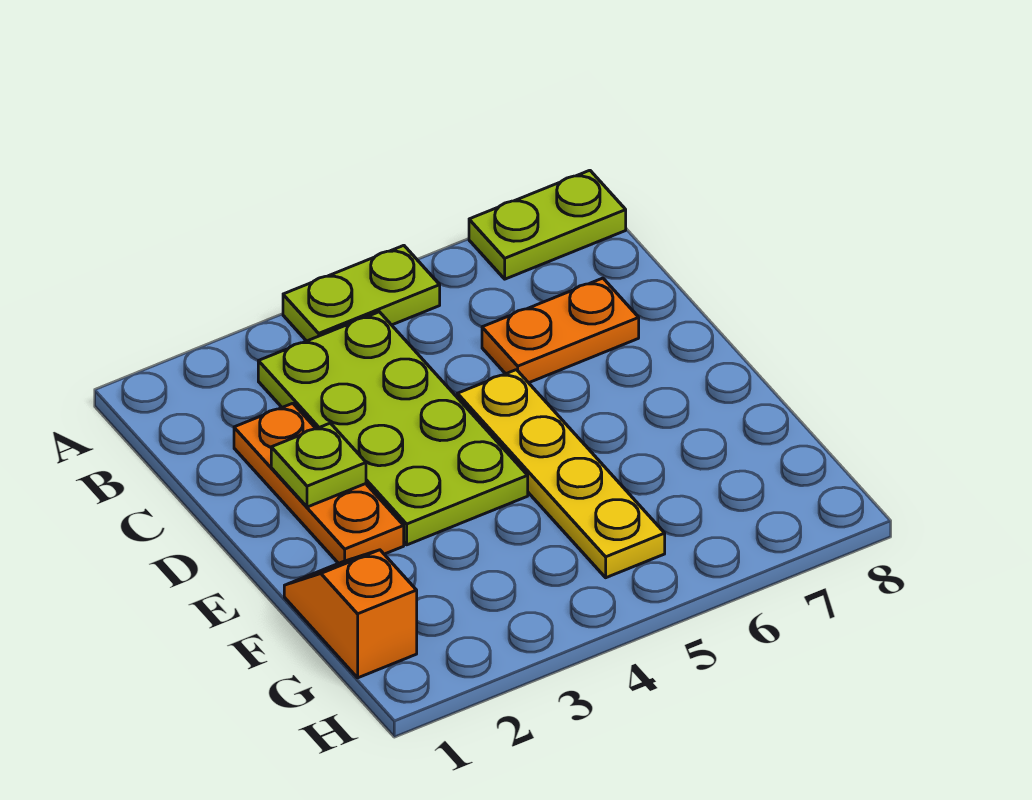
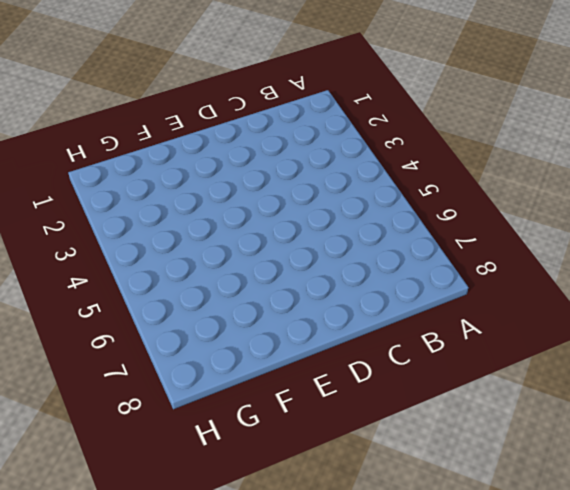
none -> lime 1x2 plate [283,245,440,341]
none -> lime 1x2 plate [469,170,626,279]

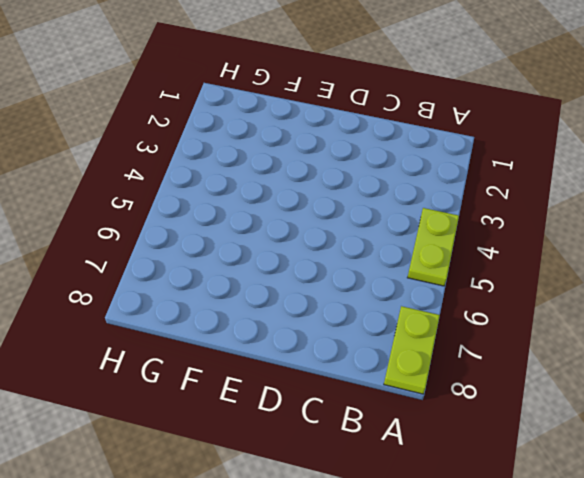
none -> lime 2x4 plate [258,312,528,545]
none -> orange 1x3 plate [234,403,404,563]

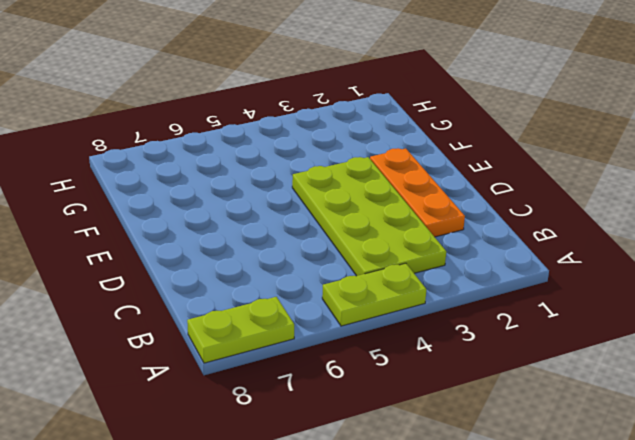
none -> orange 1x2 plate [482,278,639,383]
none -> yellow 1x4 plate [457,370,665,578]

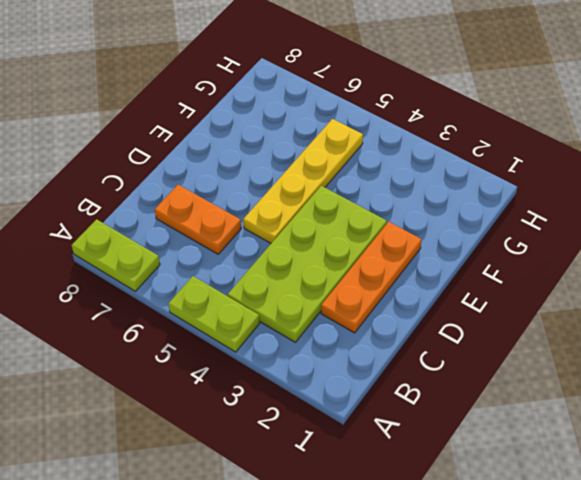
none -> orange 1x2 slope [284,550,417,678]
none -> lime 1x1 plate [271,423,366,507]

